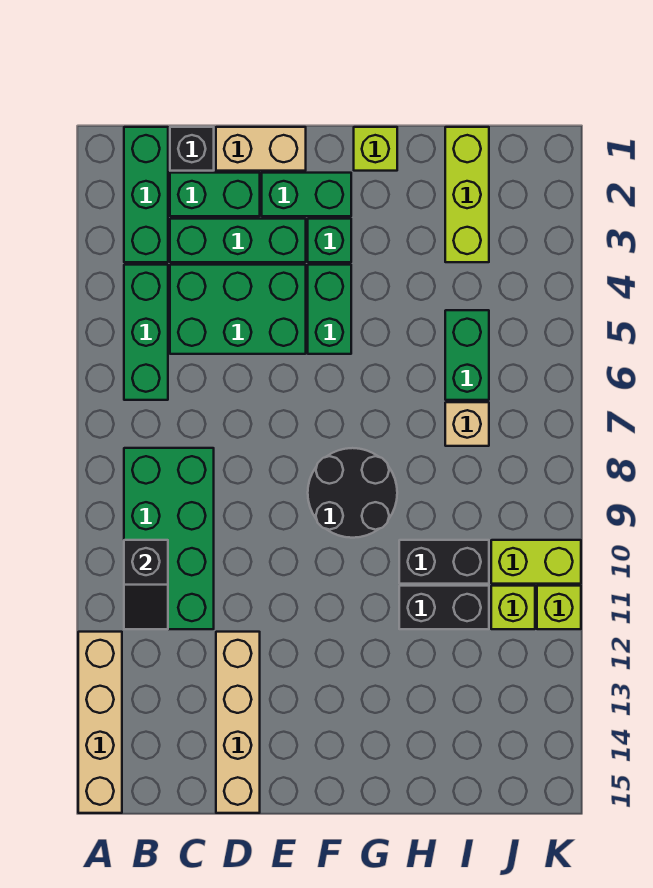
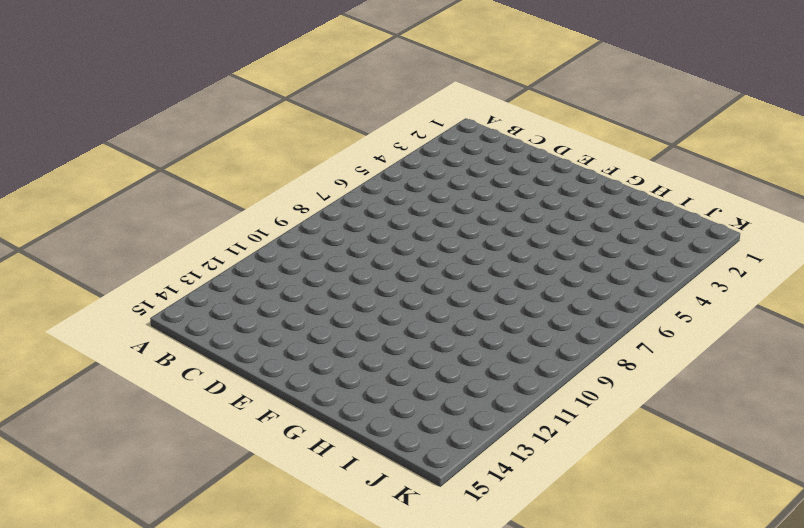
none -> tan 1x4 brick [78,632,122,813]
none -> green 1x3 brick [124,127,168,262]
none -> green 1x3 brick [124,265,168,400]

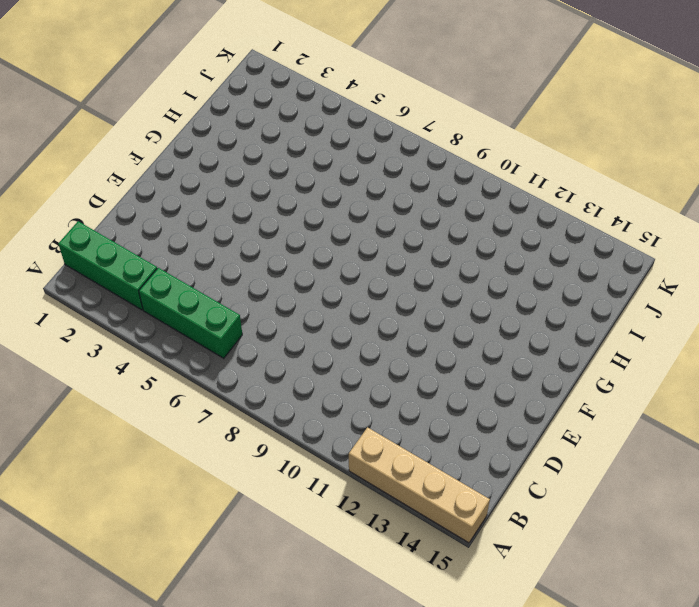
none -> green 2x4 brick [124,448,214,629]
none -> black 1x1 brick [170,127,214,171]
none -> green 1x2 brick [170,173,260,216]

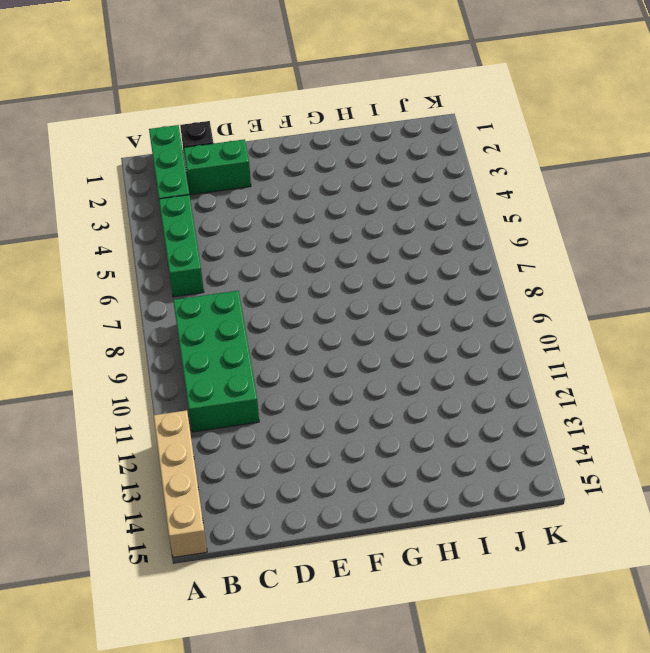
none -> green 1x3 brick [170,219,306,262]
none -> green 2x3 brick [170,265,306,354]
none -> tan 1x2 brick [216,127,306,171]

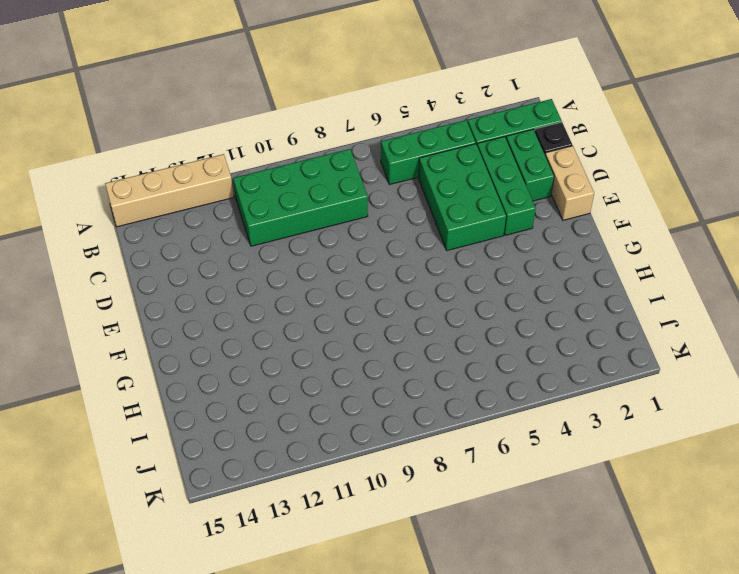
none -> tan 1x4 brick [216,632,260,813]
none -> green 1x2 brick [262,173,351,216]
none -> green 1x1 brick [308,219,351,262]

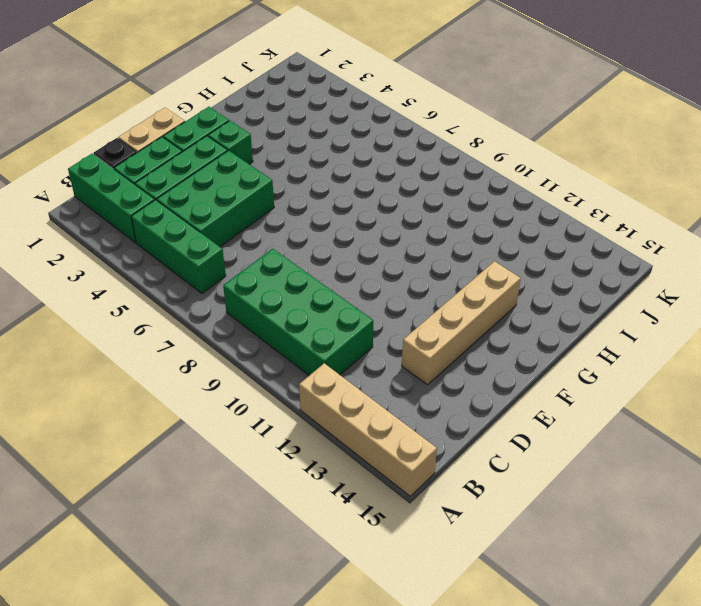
tan 1x4 brick [402,261,521,385] -> tan 1x4 brick turned to [216,632,260,813]
none -> green 1x2 brick [308,265,351,354]
none -> black 2x2 round brick [308,448,397,538]
none -> lime 1x1 brick [354,127,397,171]

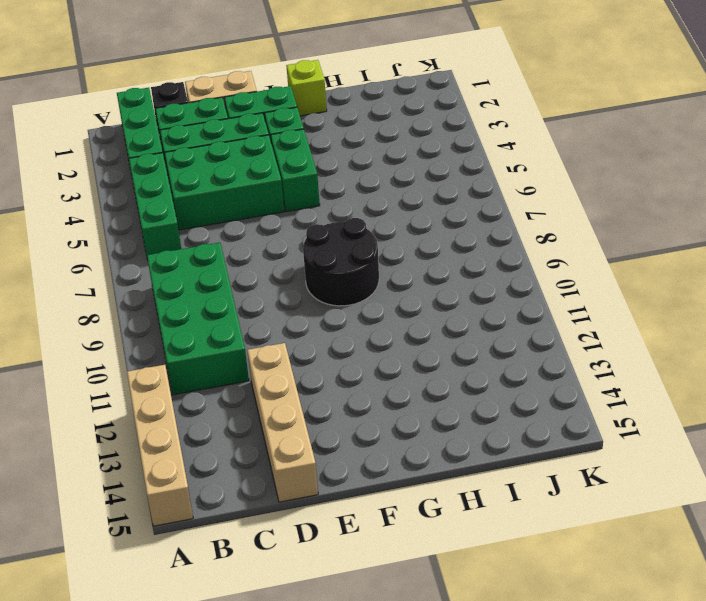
none -> black 1x2 brick [399,540,489,584]
none -> black 1x2 brick [399,586,489,629]
none -> lime 1x3 brick [445,127,489,262]

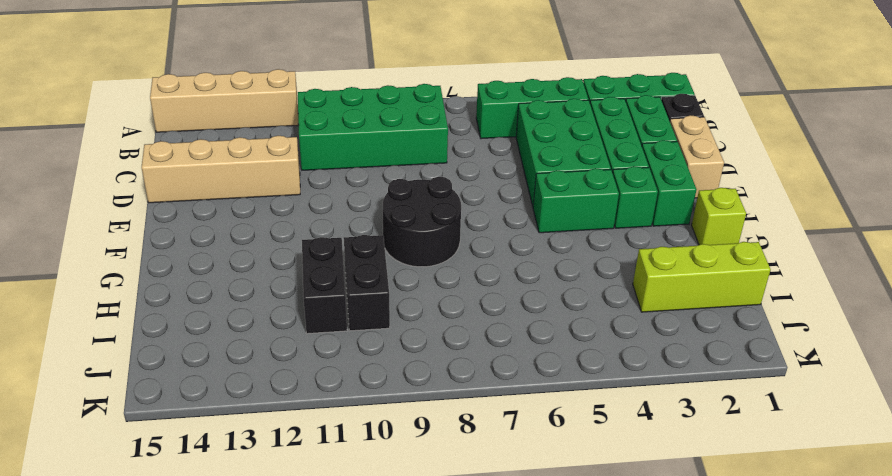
none -> green 1x2 brick [445,310,489,400]
none -> tan 1x1 brick [445,402,489,446]
none -> lime 1x2 brick [491,540,581,584]

